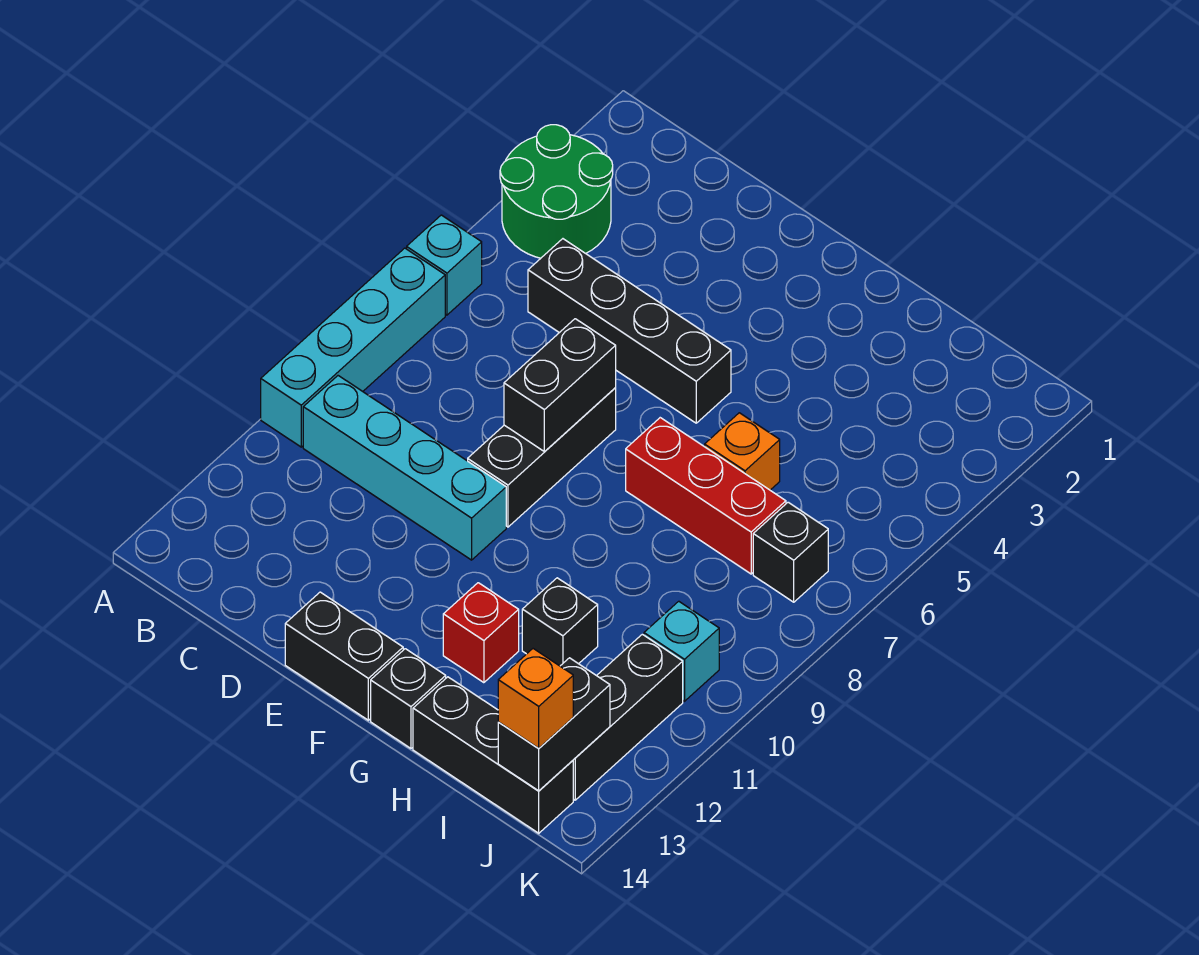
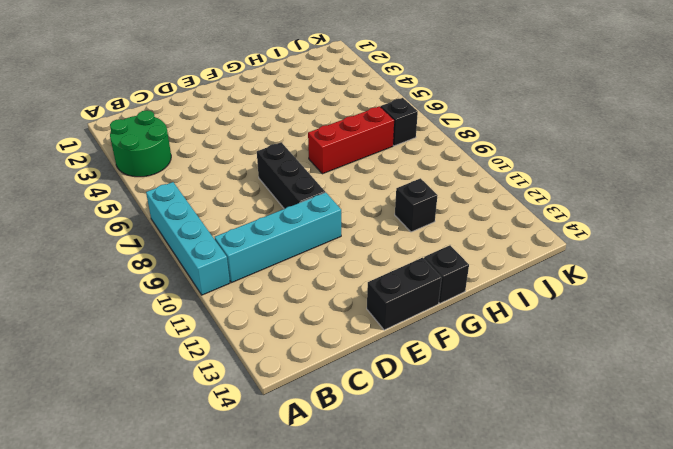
none -> cyan 1x1 brick [407,215,482,315]
none -> black 1x4 brick [528,239,731,423]
none -> red 1x1 brick [443,583,519,683]

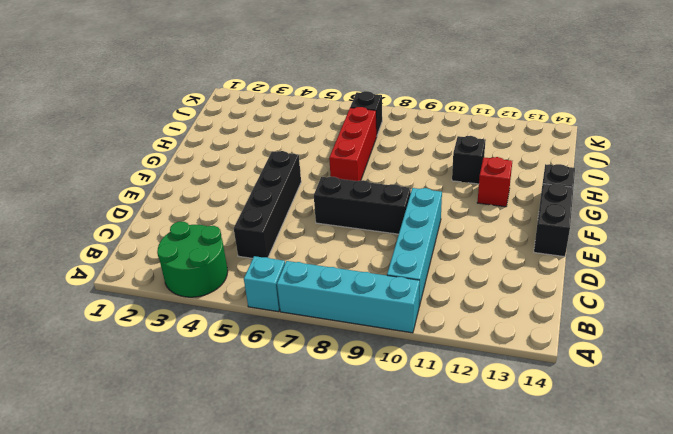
none -> orange 1x1 brick [705,413,780,490]
none -> black 1x3 brick [413,677,573,833]
none -> cyan 1x1 brick [644,601,719,701]

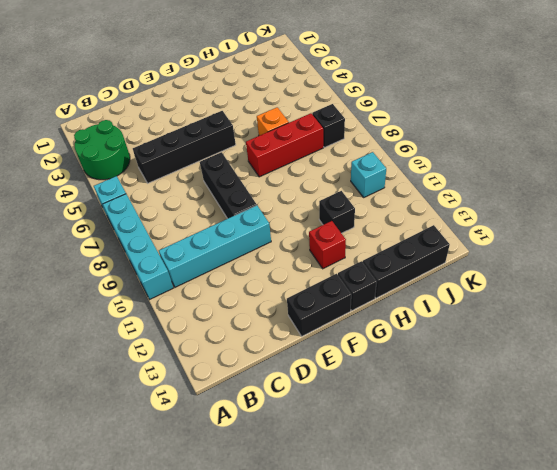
none -> black 1x3 brick [573,634,683,800]
none -> black 1x2 brick [504,319,616,452]
none -> black 1x2 brick [498,658,610,791]

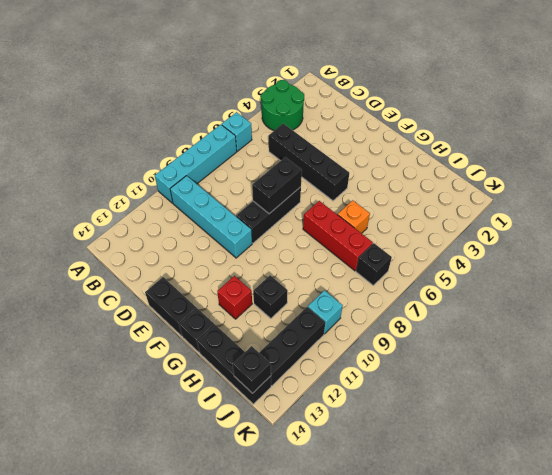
black 1x1 brick [233,346,271,393] -> black 1x2 brick [498,658,610,791]
none -> orange 1x1 brick [498,649,573,748]

